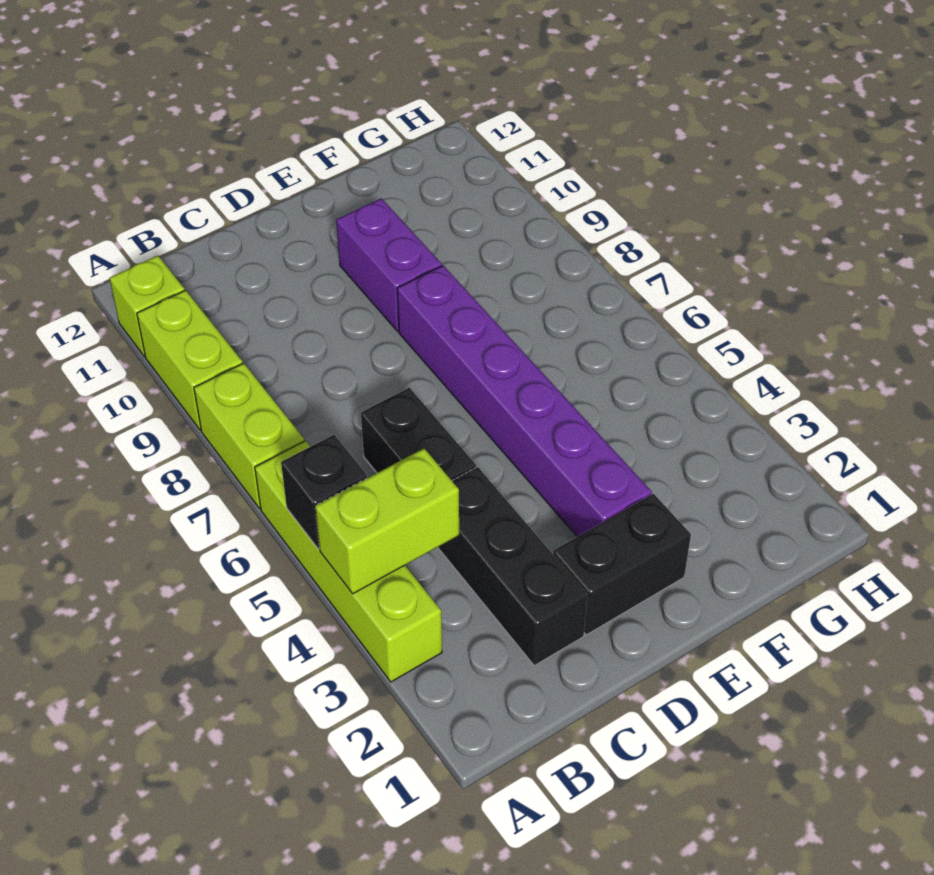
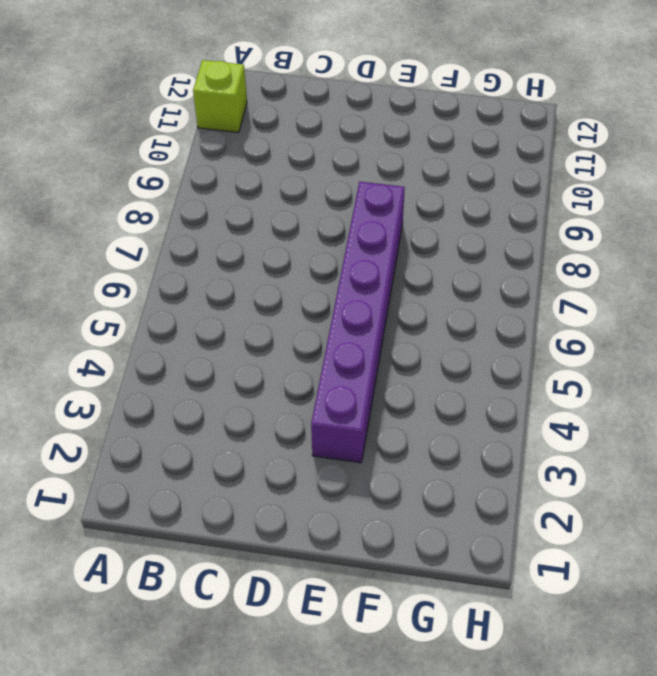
none -> lime 1x4 brick [255,441,442,682]
none -> lime 1x2 brick [194,363,304,508]

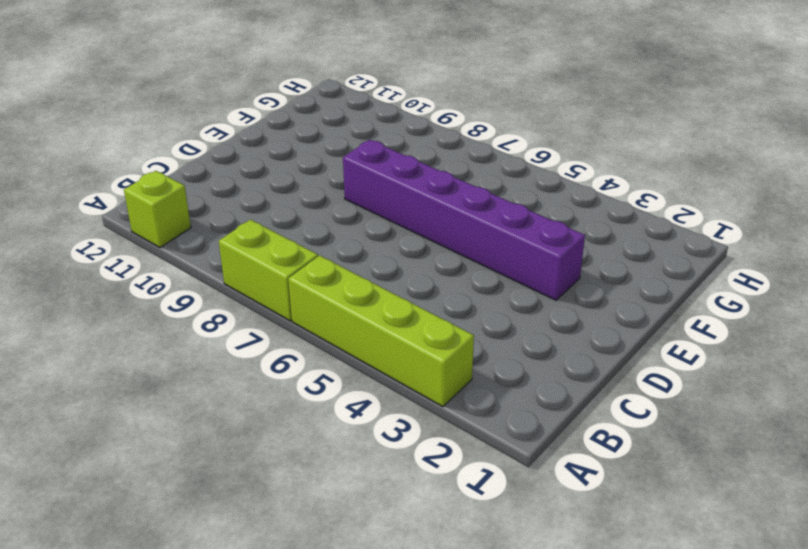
none -> lime 1x2 brick [137,290,243,430]
none -> black 1x3 brick [438,467,587,665]

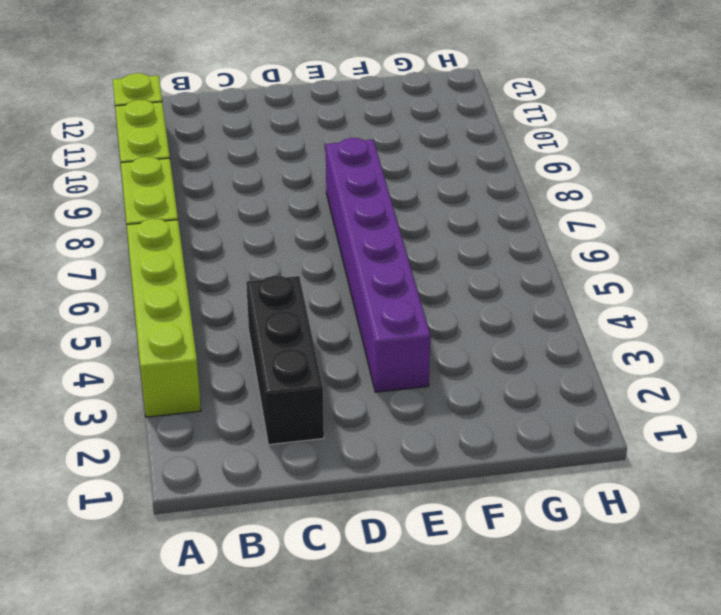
none -> black 1x2 brick [361,388,476,480]
none -> black 1x2 brick [553,494,691,635]

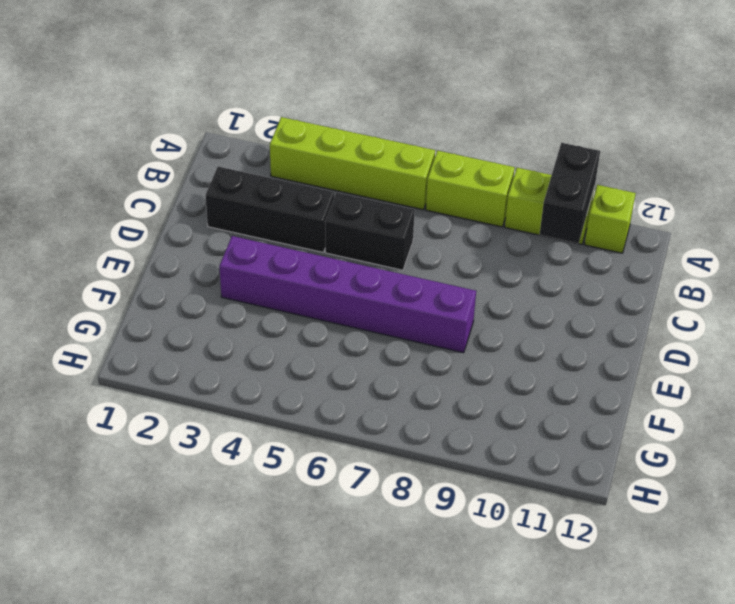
black 1x2 brick [540,143,600,243] -> black 1x2 brick moved to [553,494,691,635]
none -> purple 1x2 brick [336,198,442,331]
none -> lime 1x2 brick [315,448,459,594]

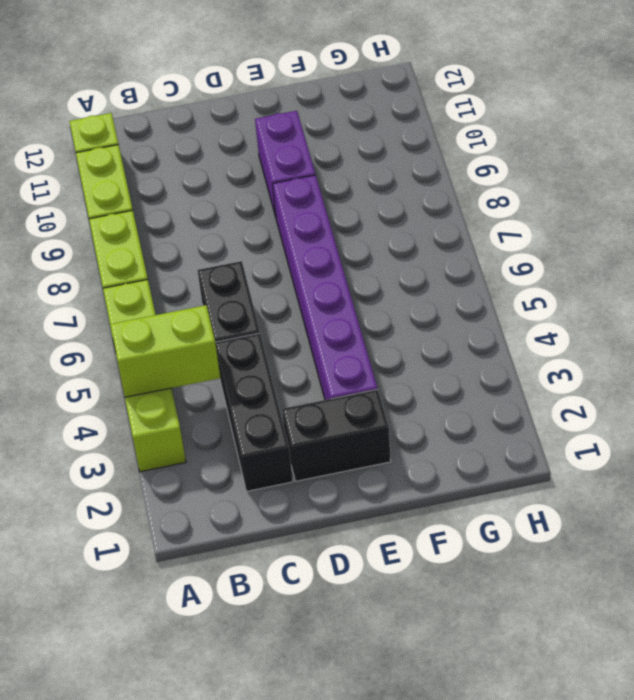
none -> black 1x1 brick [281,435,367,549]

